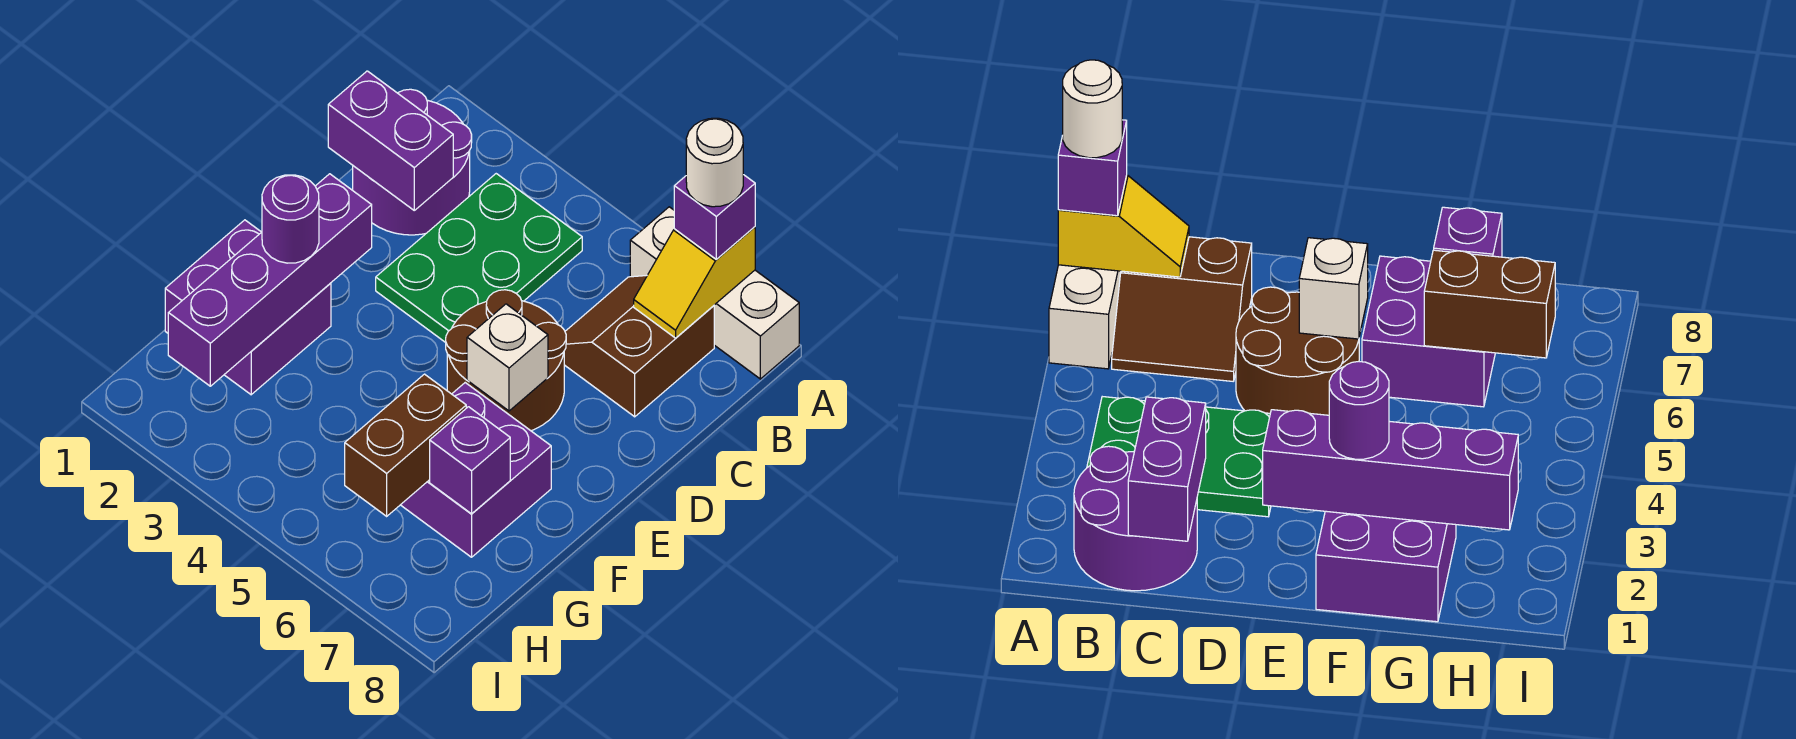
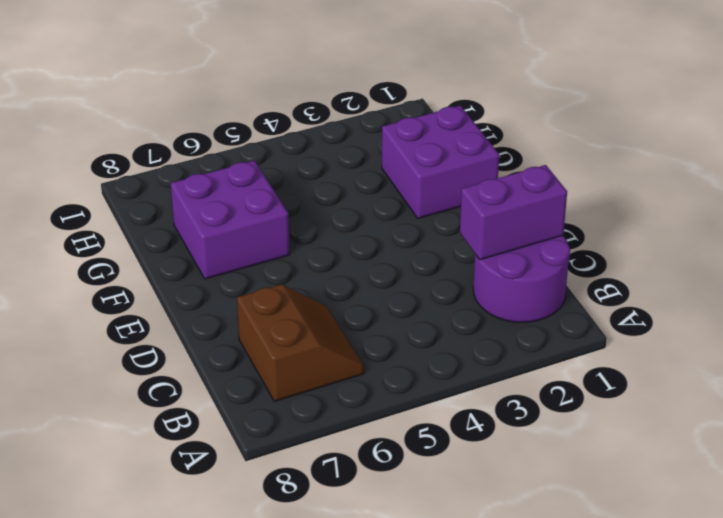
none -> white 1x3 brick [630,207,799,379]
none -> green 2x3 plate [376,174,582,343]
none -> brown 2x2 round brick [446,290,566,431]

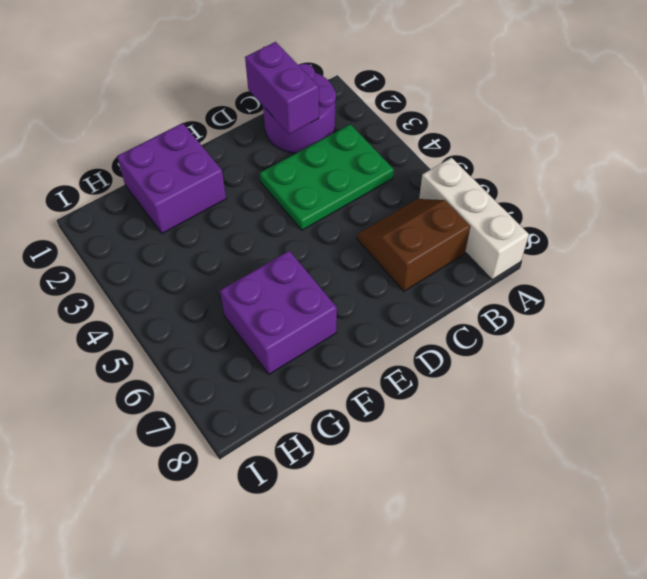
none -> brown 2x2 round brick [446,290,566,431]
none -> yellow 1x2 slope [634,227,755,338]
none -> purple 1x4 brick [168,174,372,386]

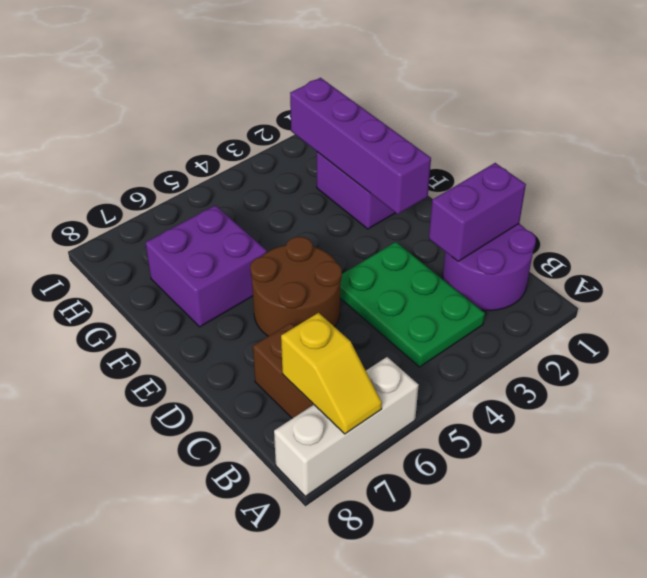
yellow 1x2 slope [281,313,382,434] -> yellow 1x2 slope turned to [634,227,755,338]
none -> white 1x1 brick [467,304,548,411]
none -> brown 1x2 brick [345,374,466,516]
none -> purple 1x1 brick [430,407,510,514]

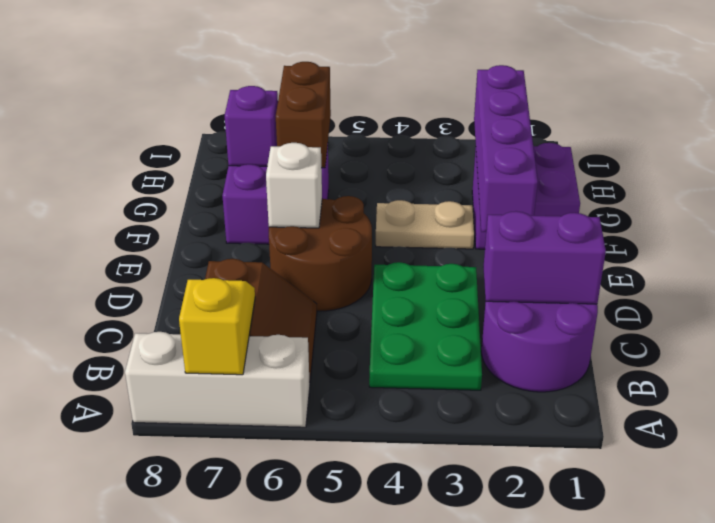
tan 1x2 plate [376,200,474,249] -> none
none -> purple 1x1 brick [674,175,755,260]
none -> purple 1x1 round brick [262,175,319,263]
none -> white 1x1 round brick [686,118,743,207]

